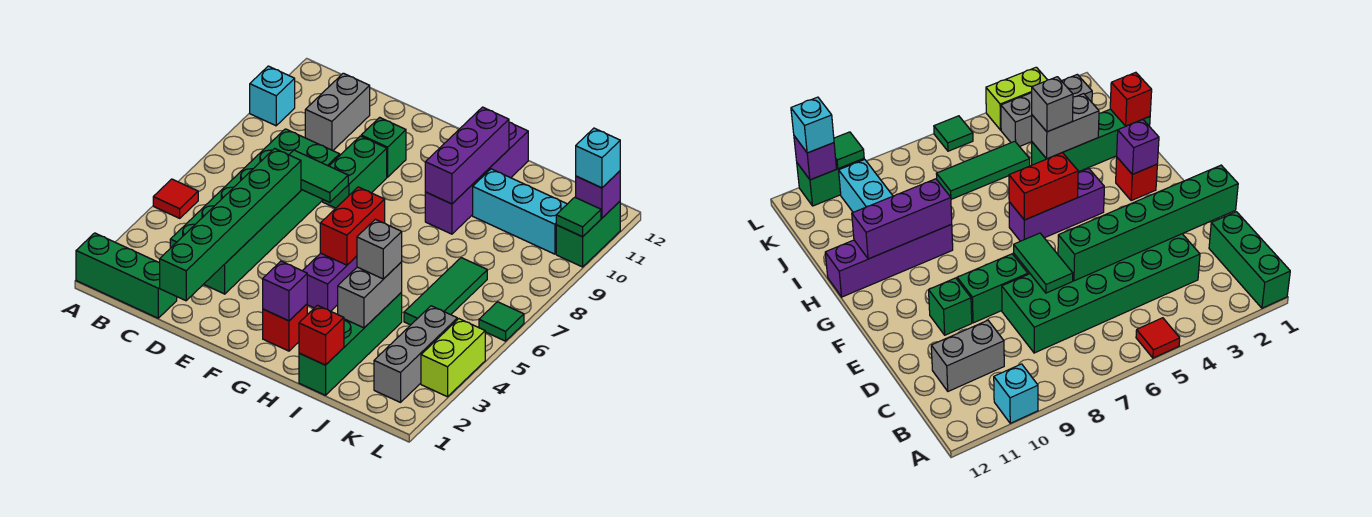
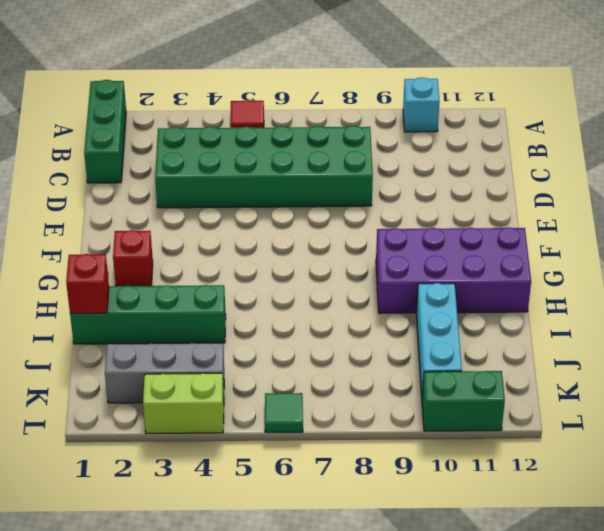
purple 2x4 brick [376,227,531,313] -> purple 1x4 brick [425,122,528,234]
none -> grey 1x2 brick [305,73,370,151]
none -> green 1x2 brick [323,136,387,208]
none -> green 1x1 brick [361,117,406,177]

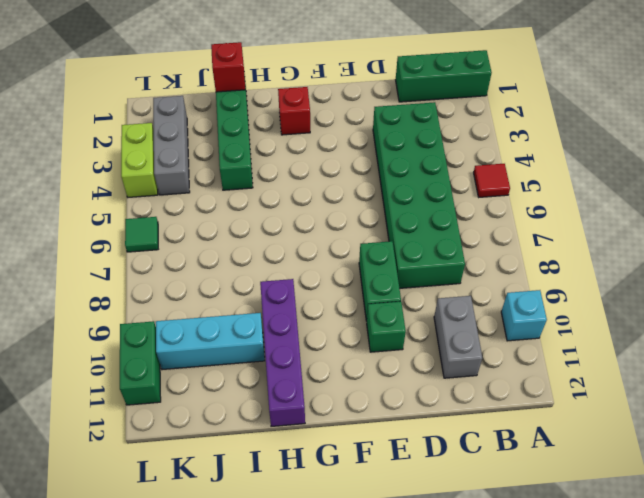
none -> purple 1x3 brick [303,253,357,311]
none -> green 1x3 tile [404,258,487,325]
none -> green 1x6 brick [160,148,301,301]

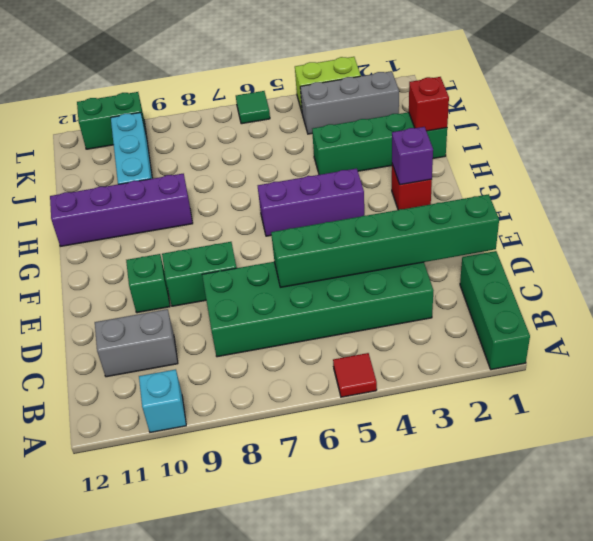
none -> green 1x3 tile [404,258,487,325]
none -> green 1x2 tile [289,150,348,202]
none -> red 1x2 brick [320,187,385,265]

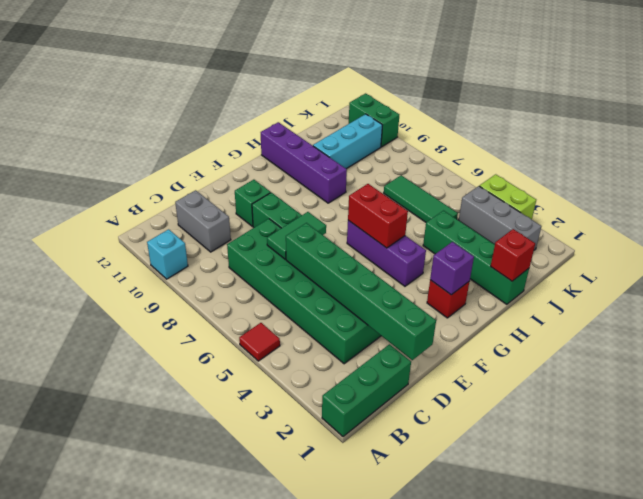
none -> green 1x1 tile [479,302,524,341]
none -> purple 1x3 brick [425,107,509,204]
none -> grey 1x2 brick [338,262,402,328]

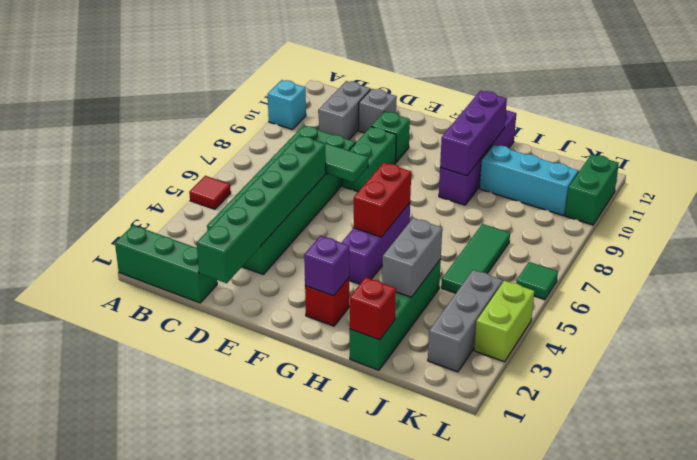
grey 1x1 brick [359,89,397,133] -> grey 1x1 brick moved to [357,219,402,279]
none -> green 1x1 tile [556,197,601,237]
none -> purple 1x1 brick [576,171,620,218]
none -> cyan 1x1 brick [576,128,620,188]

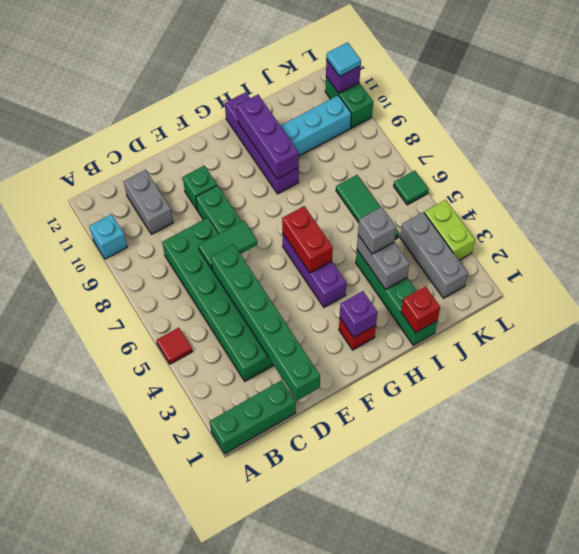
cyan 1x1 tile [326,42,361,76] -> cyan 1x1 brick [576,128,620,188]
none -> green 1x1 tile [556,197,601,237]

